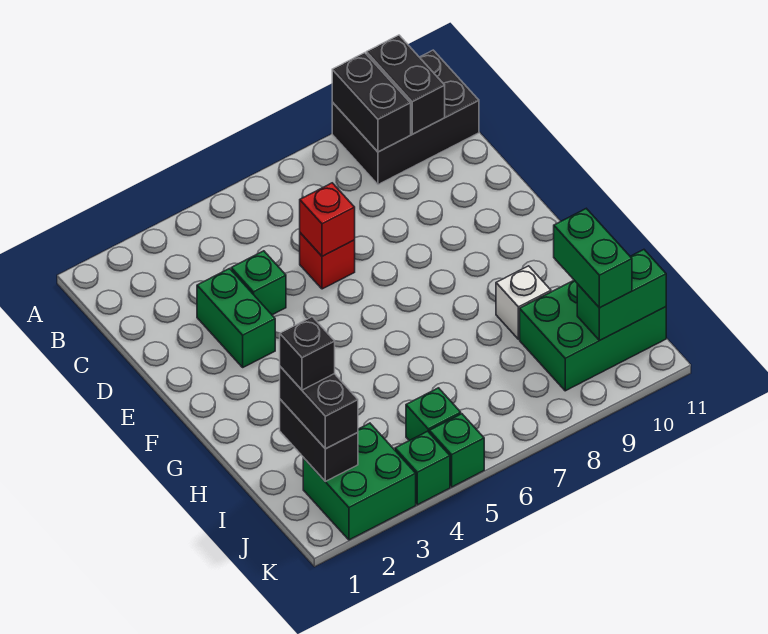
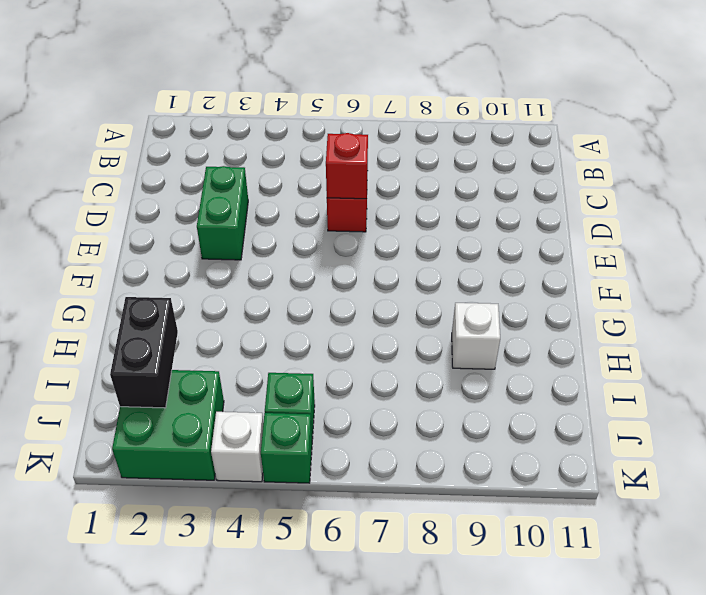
white 1x1 brick [211,412,263,482] -> green 1x1 brick [395,431,450,505]
none -> black 2x3 brick [332,50,479,185]
none -> green 1x1 brick [231,251,286,315]
none -> green 2x3 brick [520,280,666,391]

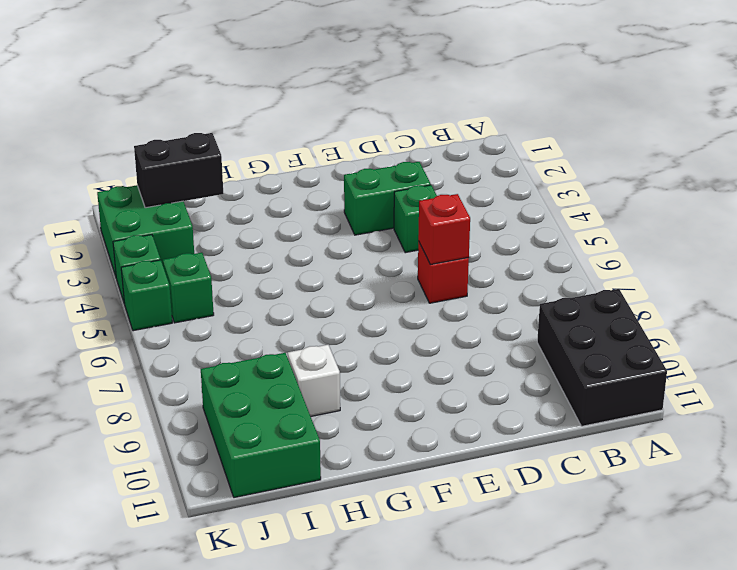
none -> black 1x2 brick [332,53,411,152]
none -> black 1x2 brick [366,35,445,134]
none -> green 1x2 brick [577,250,666,340]

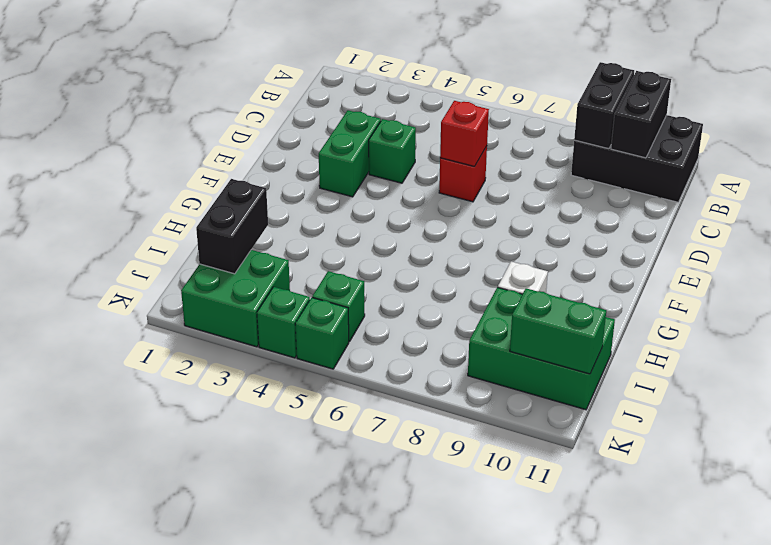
none -> black 1x2 brick [280,367,358,449]
none -> green 1x2 brick [554,209,632,308]
none -> black 1x1 brick [280,317,335,390]

